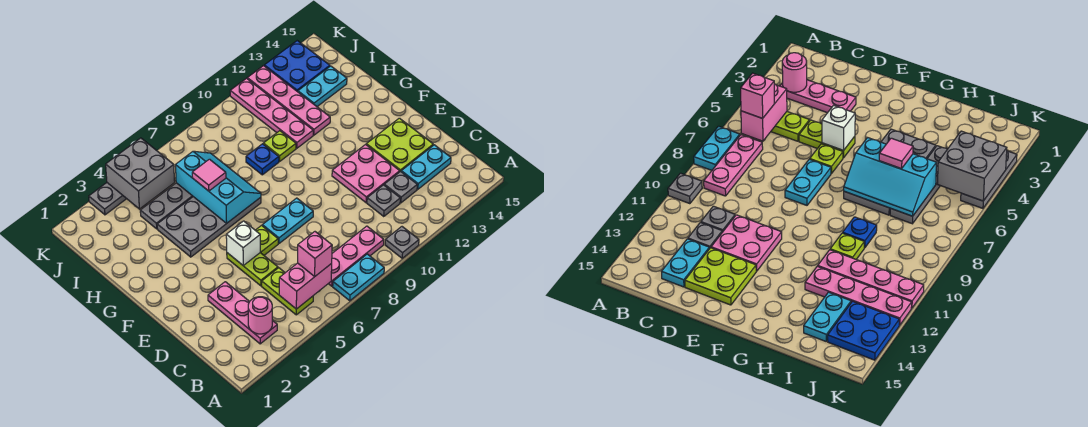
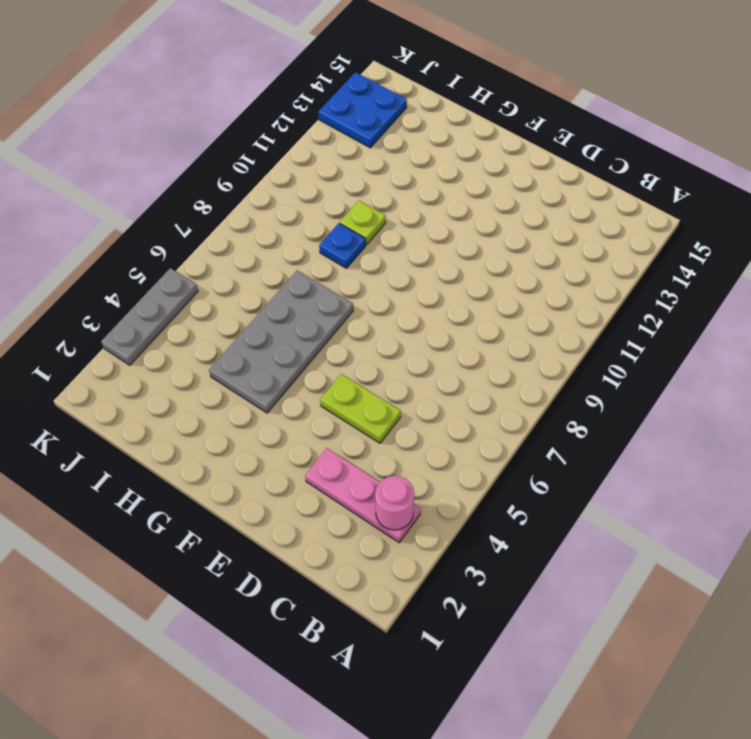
none -> cyan 1x2 plate [333,254,384,301]
none -> grey 1x1 plate [385,227,419,258]
none -> lime 1x2 plate [262,268,313,315]

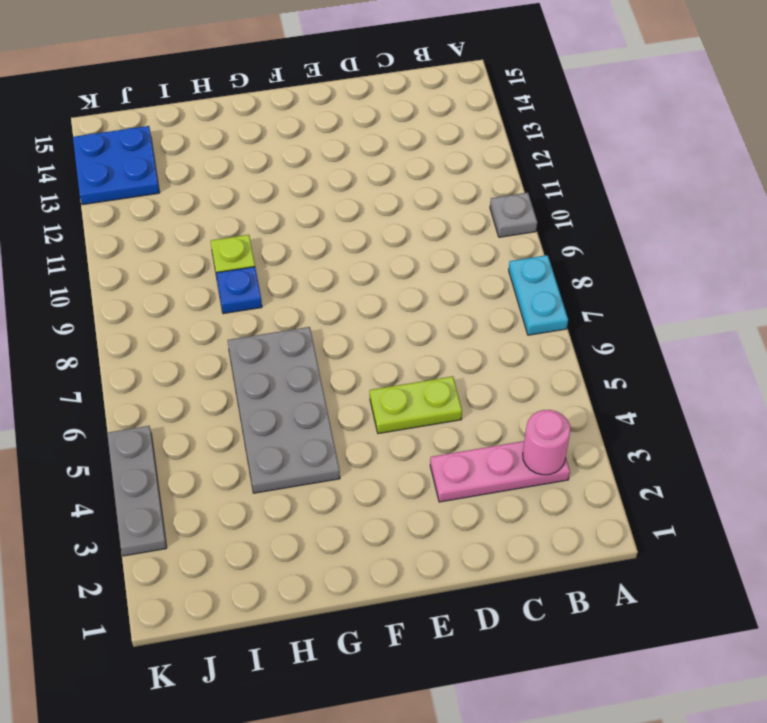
none -> lime 1x2 plate [262,268,313,315]
none -> pink 1x3 plate [329,226,384,286]
none -> grey 1x1 plate [367,185,400,216]

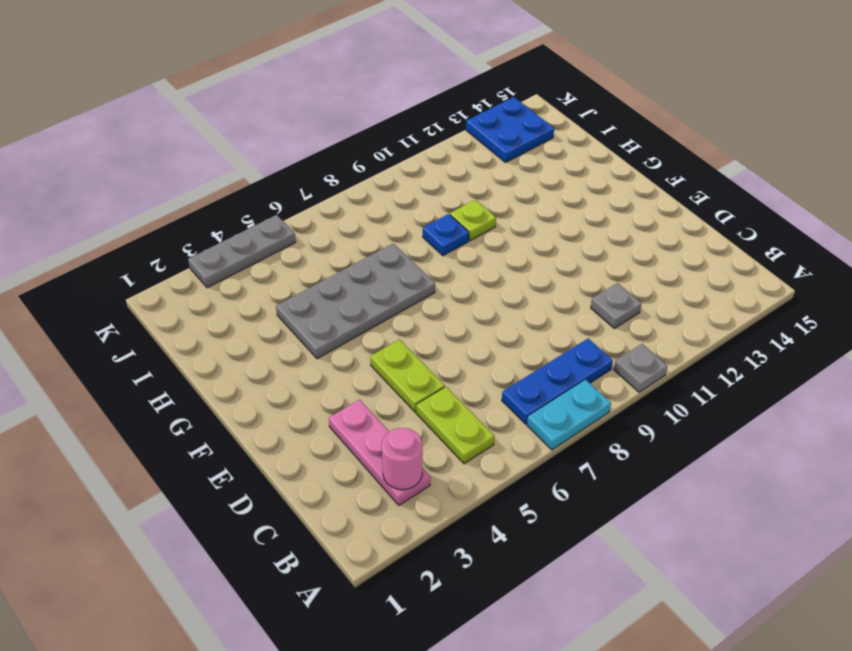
blue 1x3 plate [502,338,613,424] -> pink 1x3 plate [329,226,384,286]
none -> grey 1x1 plate [384,171,417,203]
none -> cyan 1x2 plate [401,145,451,189]
none -> pink 2x2 plate [332,144,400,203]

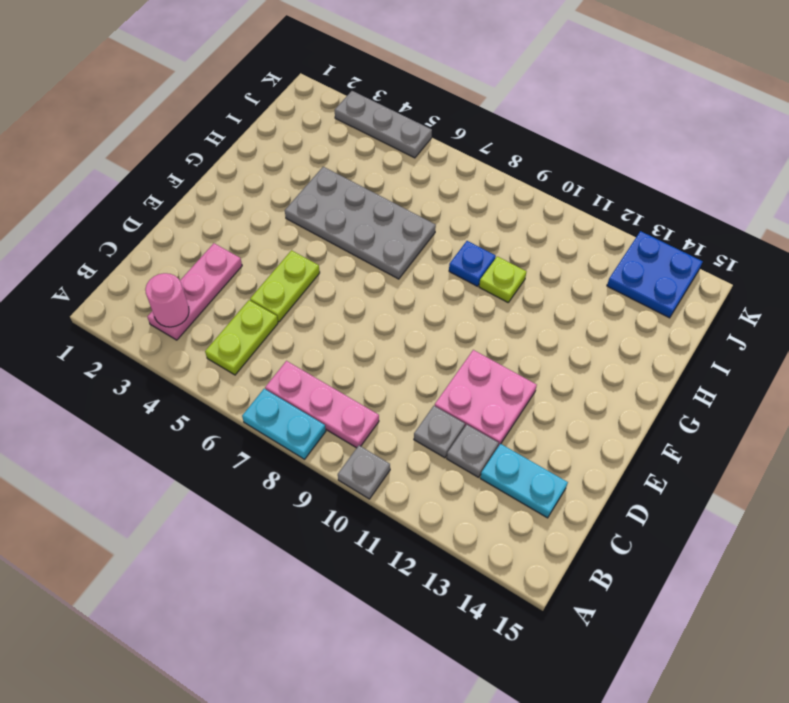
none -> lime 2x2 plate [366,118,433,171]
none -> lime 1x1 plate [255,225,278,255]
none -> cyan 1x2 plate [262,198,313,243]

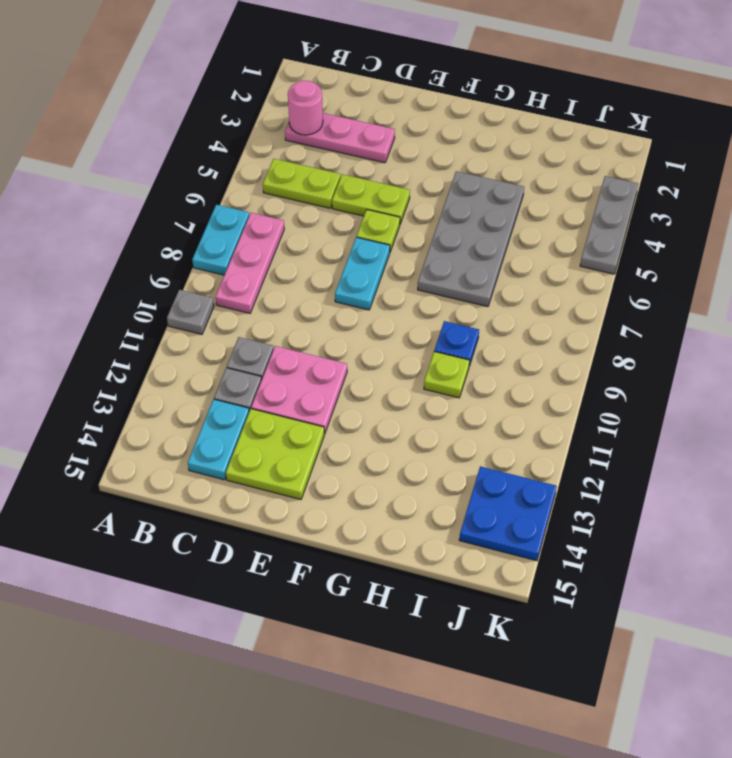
none -> pink 1x4 plate [230,78,313,148]
none -> pink 1x4 plate [247,66,330,135]
none -> grey 1x4 plate [140,183,193,229]

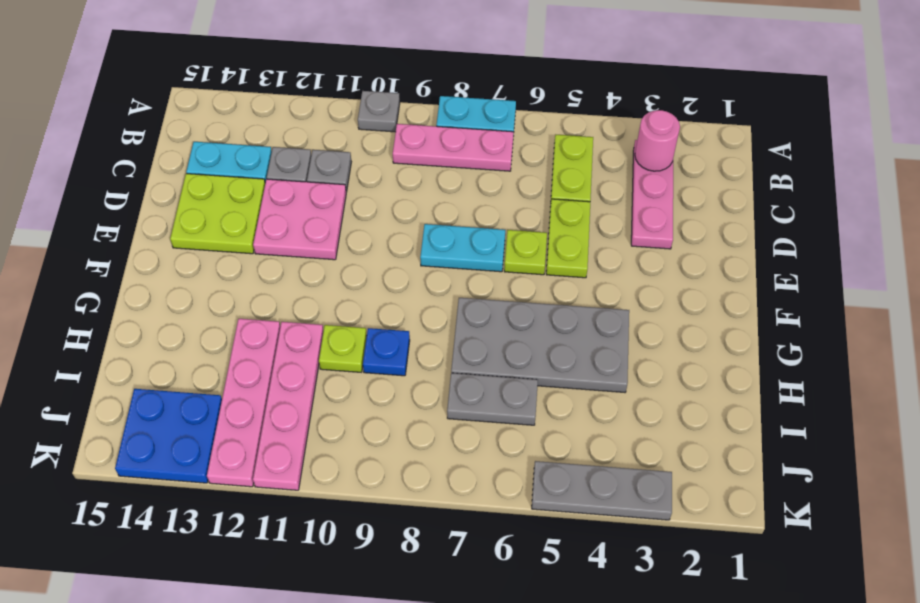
grey 1x2 plate [447,373,538,425] -> grey 1x4 plate [140,183,193,229]
none -> cyan 1x2 plate [298,66,347,107]
none -> pink 1x2 brick [279,263,332,309]
none -> white 1x1 brick [226,221,260,266]

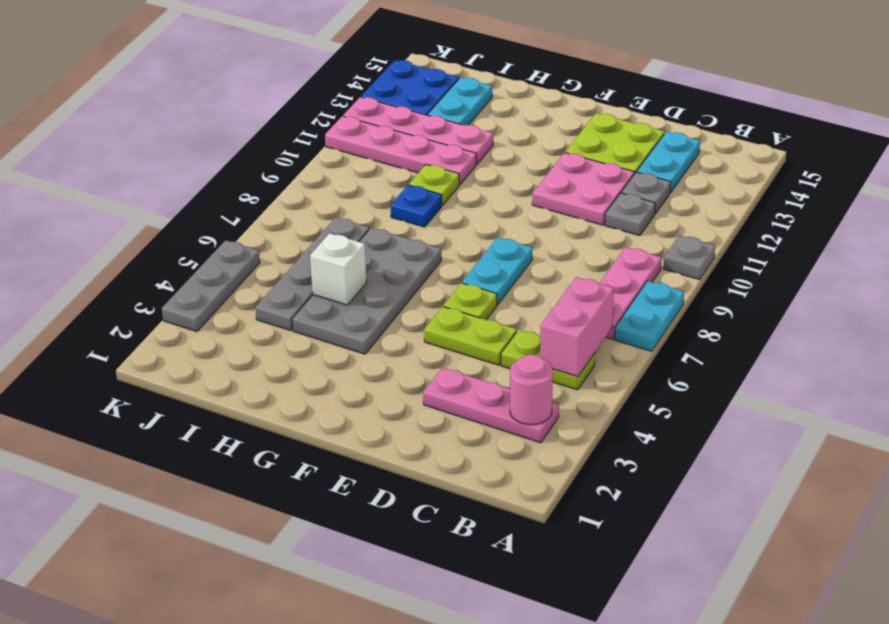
white 1x1 brick [310,233,367,305] -> white 1x1 brick moved to [226,221,260,266]
none -> cyan 2x3 slope [176,151,261,224]
none -> grey 2x2 brick [106,138,175,209]
none -> pink 1x1 brick [298,232,332,277]

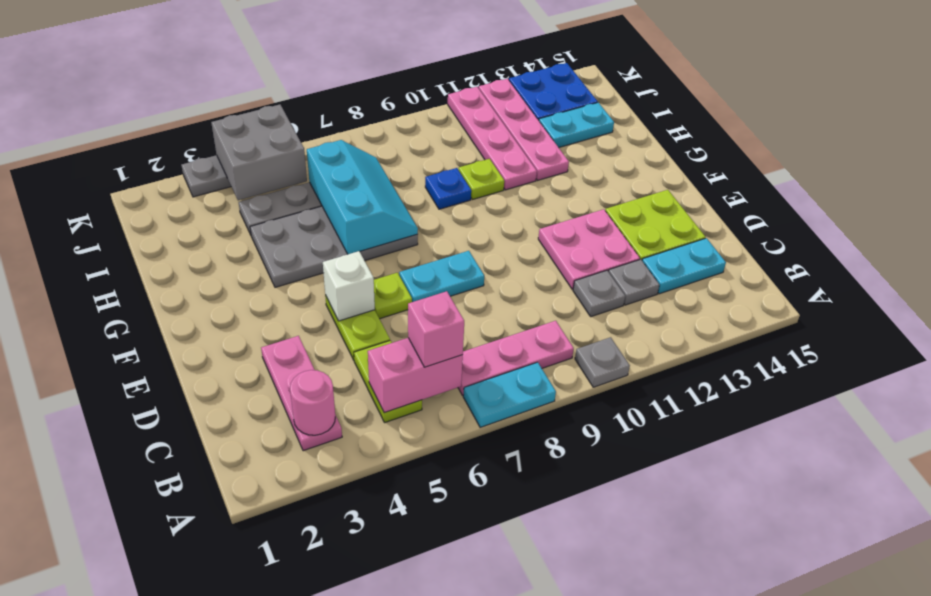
none -> pink 1x1 tile [192,159,226,191]

